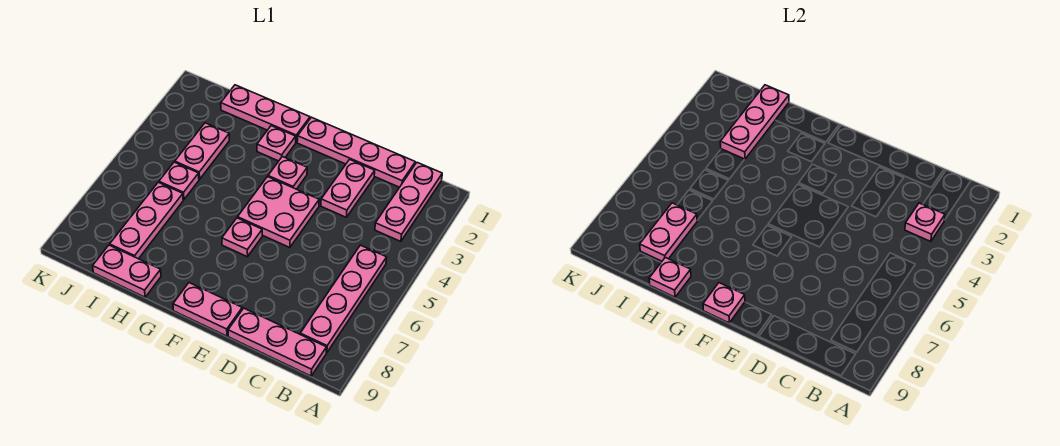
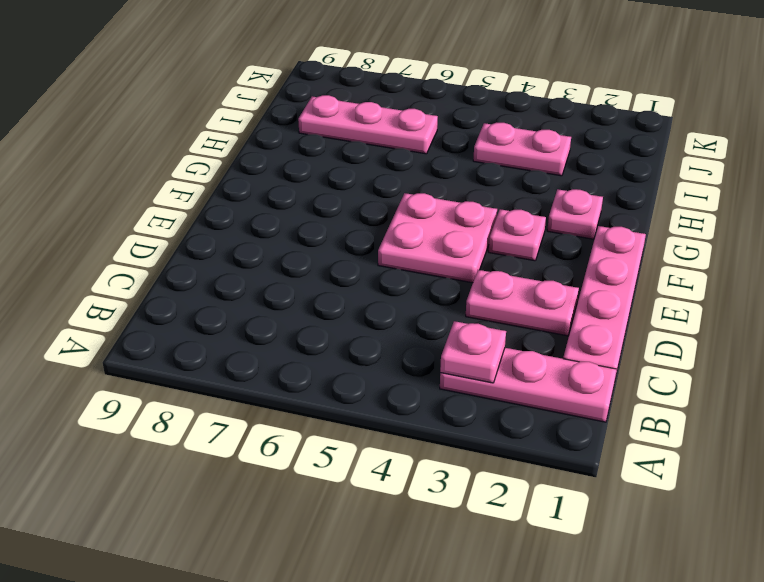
none -> pink 1x4 plate [300,245,387,353]
none -> pink 1x3 plate [228,308,327,376]
none -> pink 1x2 plate [173,283,242,336]

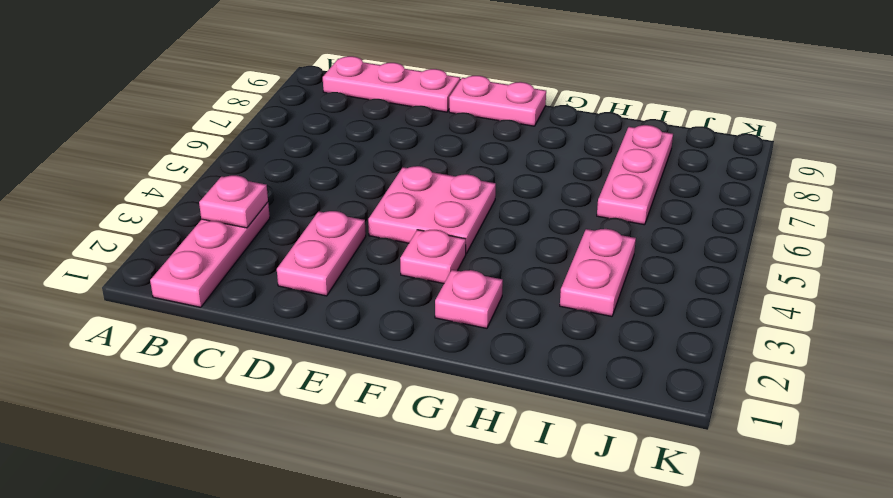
none -> pink 1x4 plate [300,245,387,353]
none -> pink 1x4 plate [297,117,415,187]
none -> pink 1x1 plate [222,218,262,257]

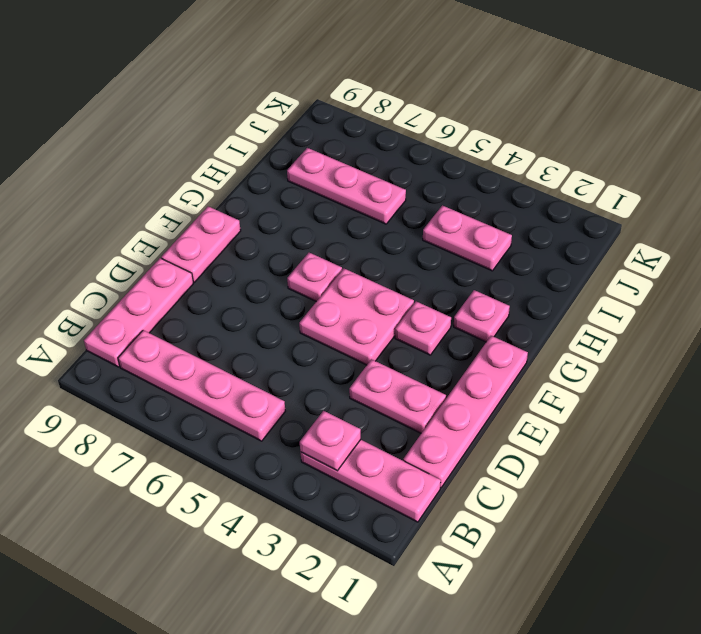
none -> pink 1x3 plate [221,85,310,142]
none -> pink 1x2 plate [93,245,161,297]
none -> pink 1x1 plate [159,162,199,200]

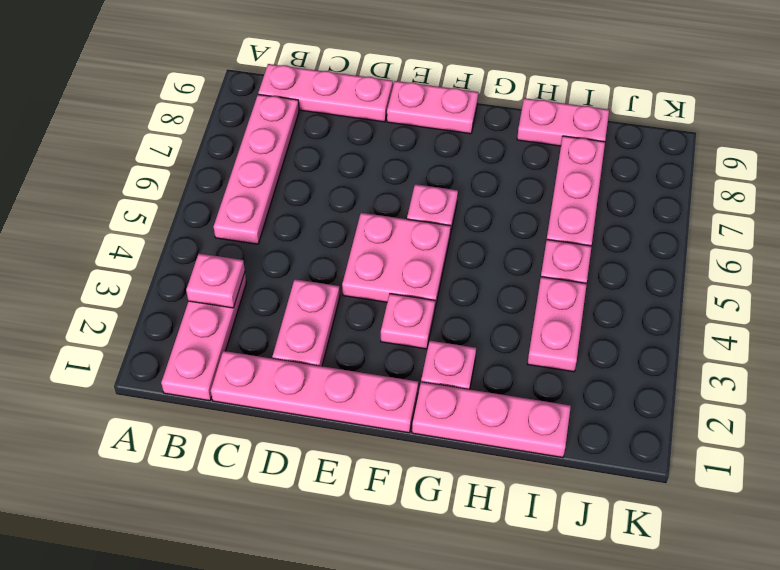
none -> pink 1x1 plate [703,283,745,323]
none -> pink 1x1 plate [649,257,691,297]
none -> pink 1x3 plate [720,85,789,159]

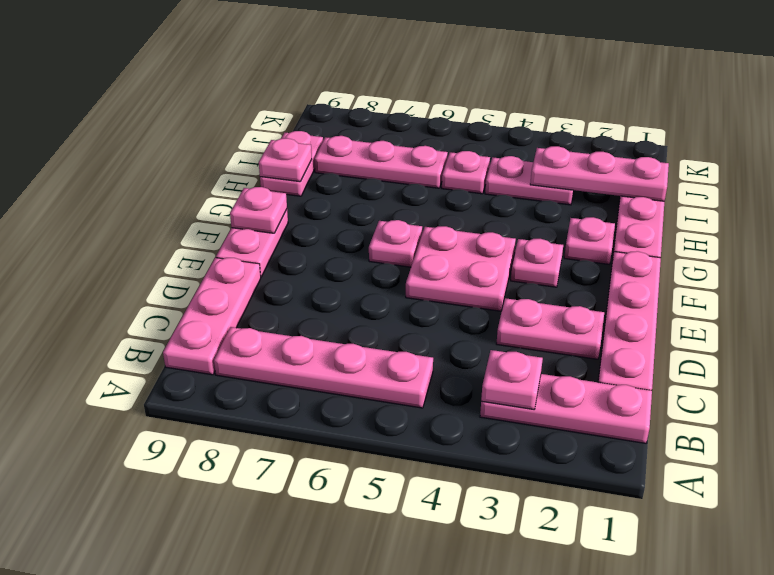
none -> pink 1x2 plate [640,203,697,261]

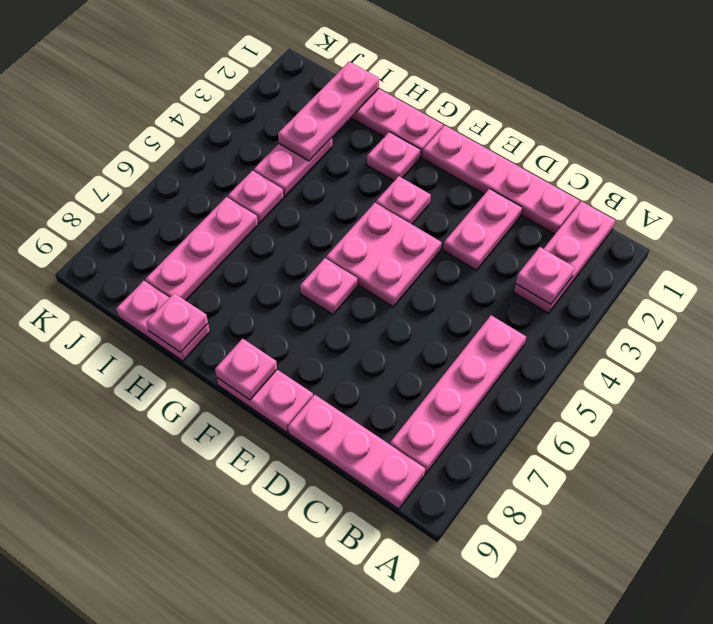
none -> pink 1x2 plate [640,203,697,261]

